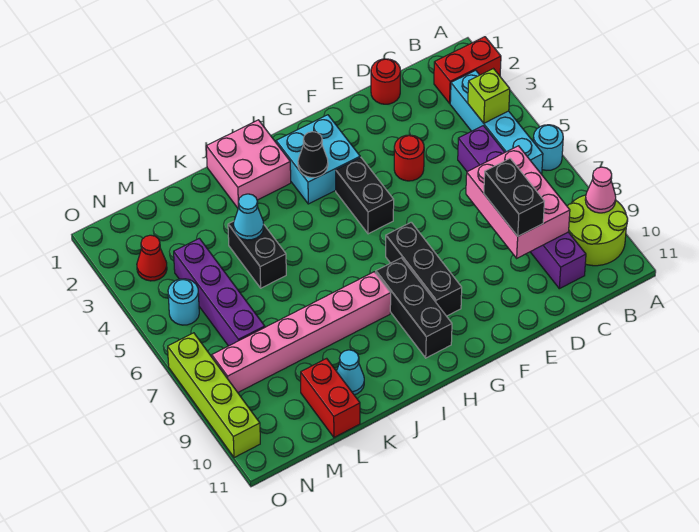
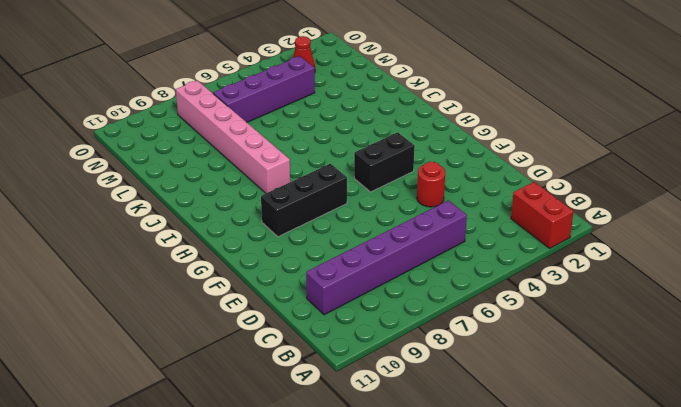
none -> cyan 1x1 round brick [533,125,563,170]
none -> lime 2x2 round brick [567,195,628,266]
none -> cyan 1x4 brick [450,70,543,174]

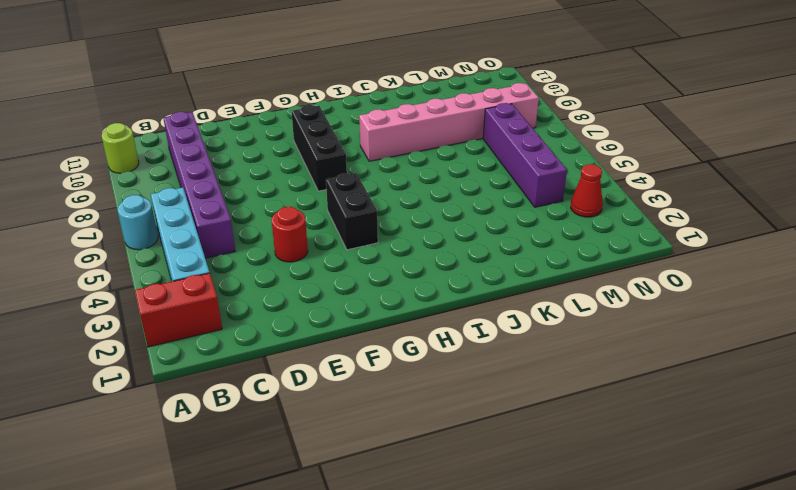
lime 1x1 round brick [102,123,139,173] -> lime 2x2 round brick [567,195,628,266]
none -> red 1x1 round brick [371,59,401,104]
none -> cyan 2x2 brick [276,115,360,204]
none -> black 1x3 brick [376,258,452,358]

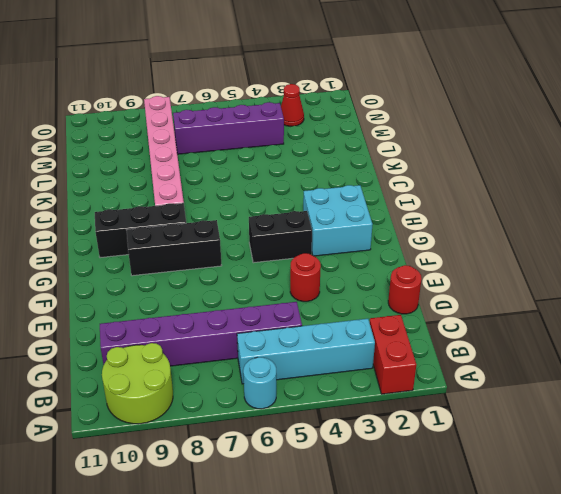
none -> pink 2x2 brick [206,120,291,208]
none -> black 1x2 brick [228,221,286,288]
none -> cyan 1x1 cone [337,350,364,395]

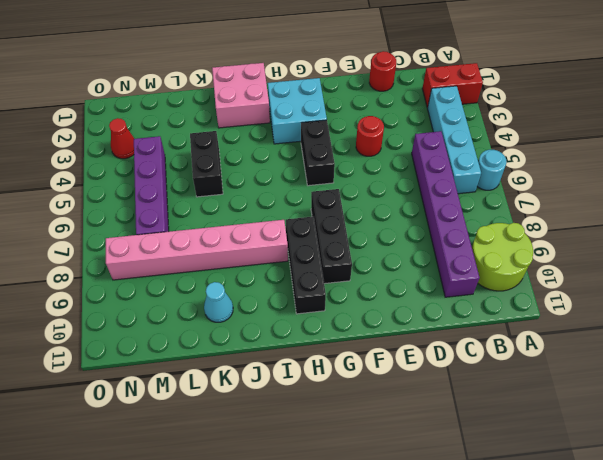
none -> red 1x2 brick [301,358,360,437]
none -> cyan 1x1 round brick [168,279,199,325]
none -> lime 1x4 brick [168,333,260,458]

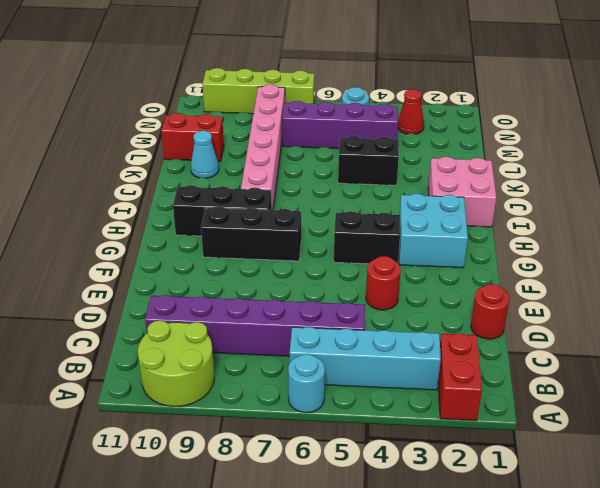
none -> pink 1x1 cone [585,167,616,213]
none -> lime 1x1 brick [468,69,510,123]
none -> pink 2x3 brick [466,146,570,258]

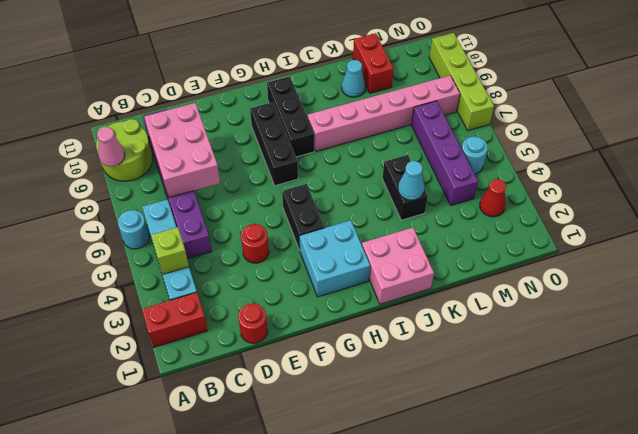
none -> black 1x1 cone [298,132,328,177]
none -> black 1x2 brick [484,159,544,236]

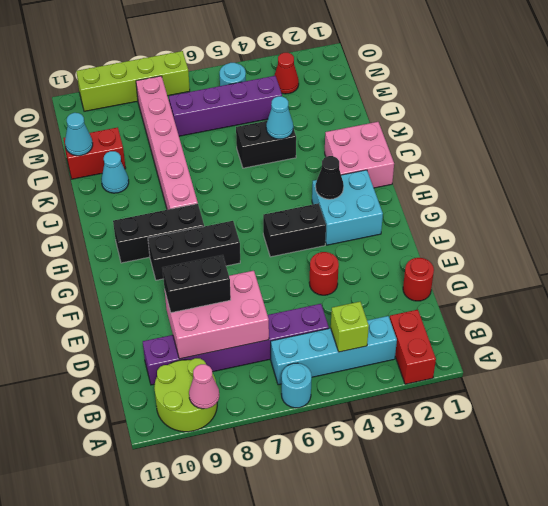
cyan 1x1 cone [65,113,93,156] -> none

